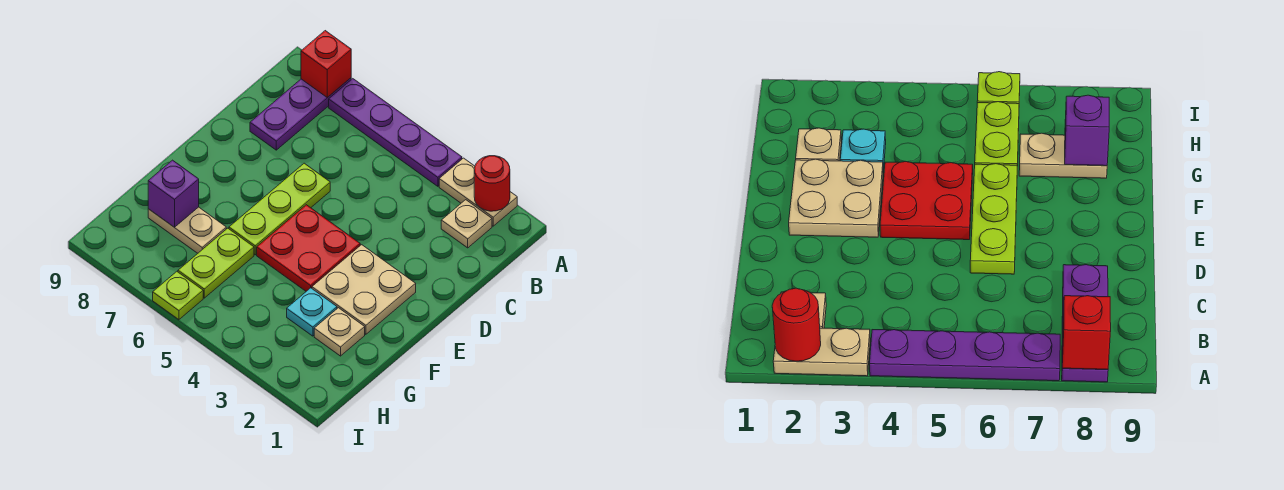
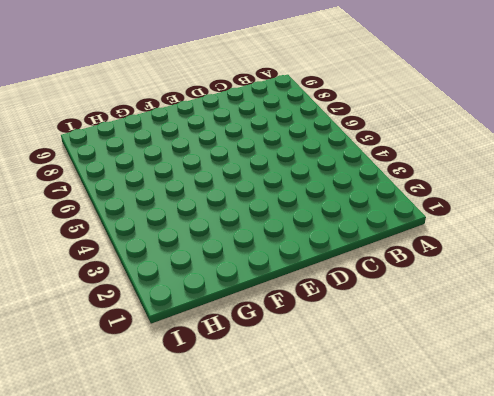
none -> tan 1x2 plate [439,158,517,226]
none -> purple 1x4 plate [329,79,462,186]
none -> purple 1x3 plate [250,78,351,150]

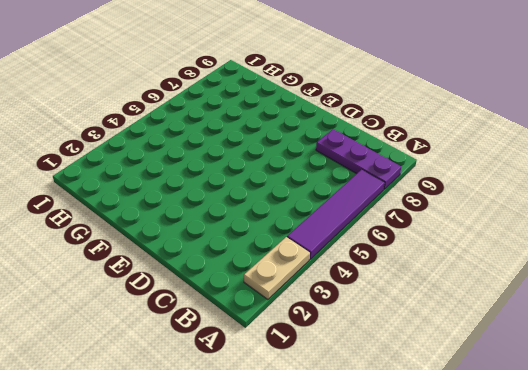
purple 1x4 tile [287,169,385,259] -> purple 1x4 plate [329,79,462,186]
none -> tan 1x1 plate [441,200,492,248]
none -> lime 1x3 plate [229,163,330,255]
none -> tan 2x2 plate [312,245,416,334]

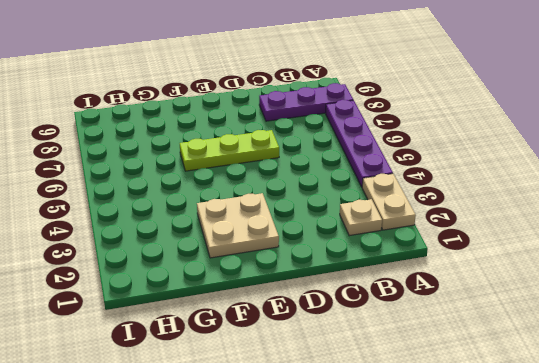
none -> red 2x2 plate [257,205,360,291]
none -> tan 1x1 plate [314,308,365,356]
none -> cyan 1x1 plate [287,288,337,336]

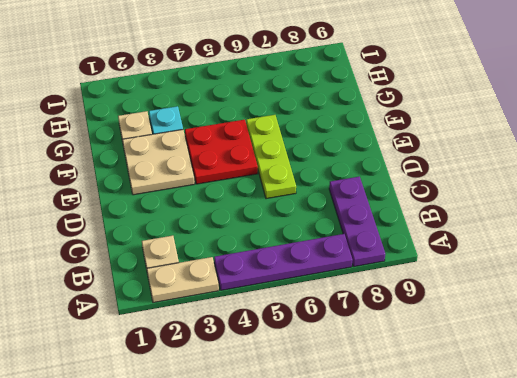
none -> lime 1x2 plate [178,228,254,298]
none -> tan 1x2 plate [148,207,226,253]
none -> lime 1x1 plate [153,272,203,320]

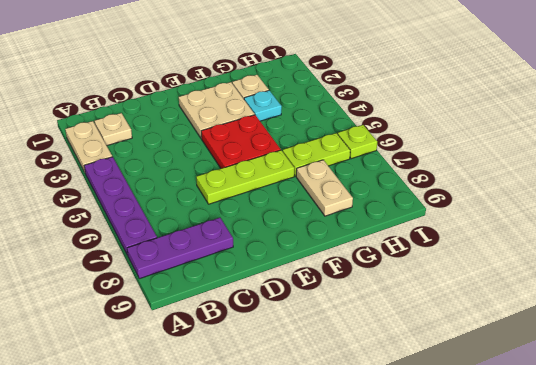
none -> red 1x1 round brick [474,156,510,211]
none -> red 1x1 brick [301,31,351,98]
none -> purple 1x1 brick [148,160,199,227]

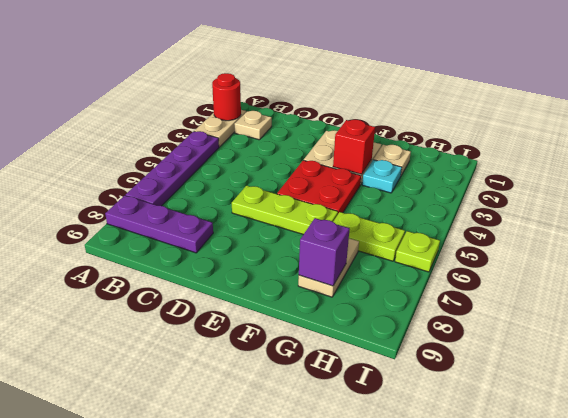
red 1x1 brick [333,120,375,174] -> red 1x1 brick moved to [301,31,351,98]

